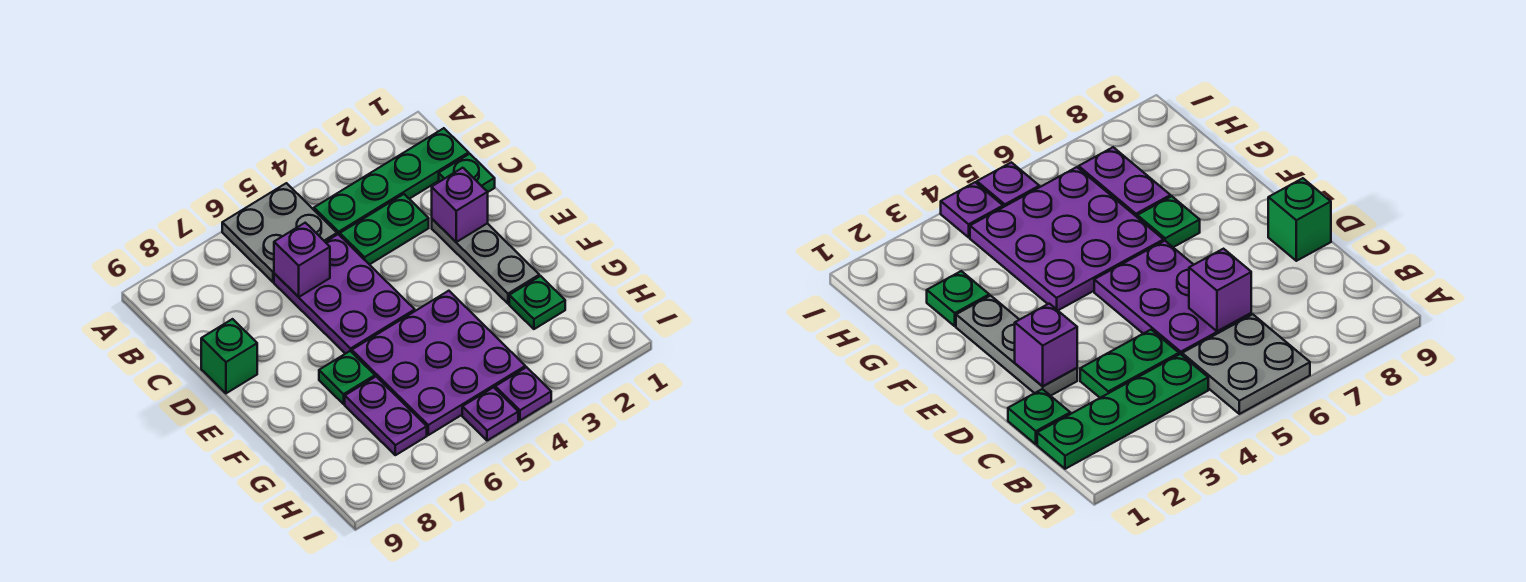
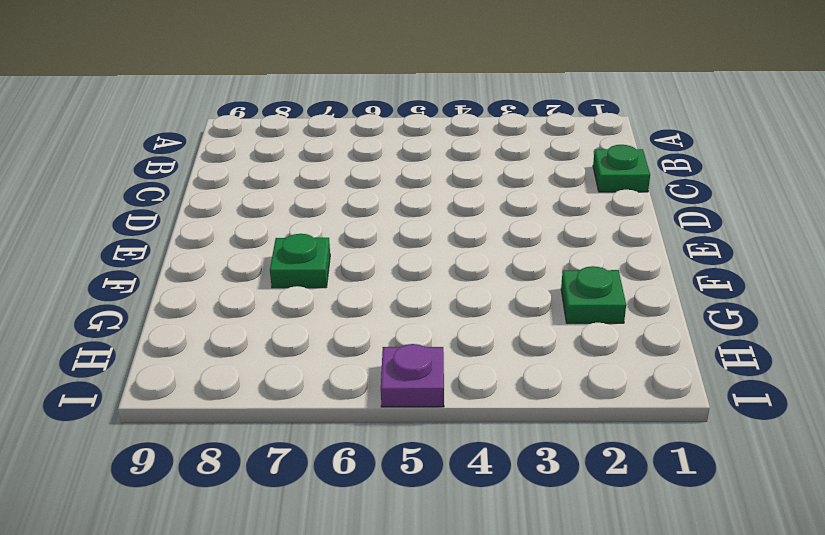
none -> grey 2x2 plate [222,183,337,282]
none -> green 1x4 plate [314,128,469,235]
none -> green 1x2 plate [340,194,429,265]

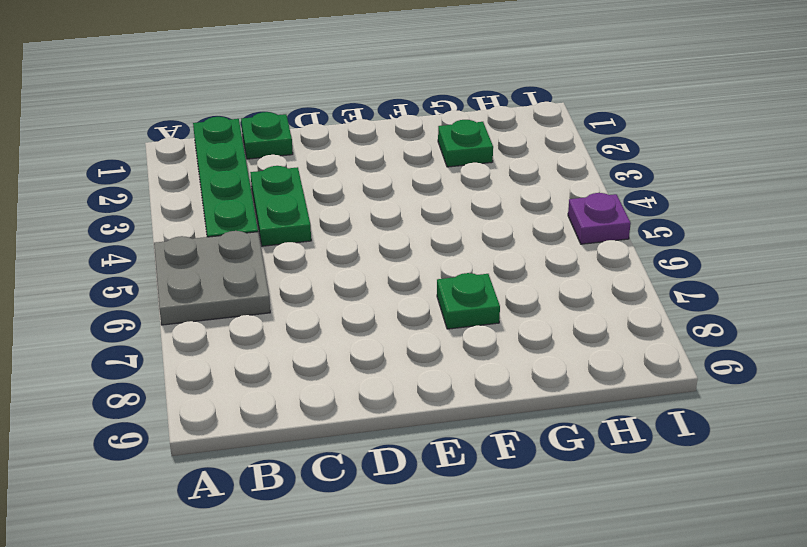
none -> purple 2x3 plate [274,234,415,354]
none -> grey 1x3 plate [432,219,539,304]
none -> green 1x1 brick [201,319,257,393]

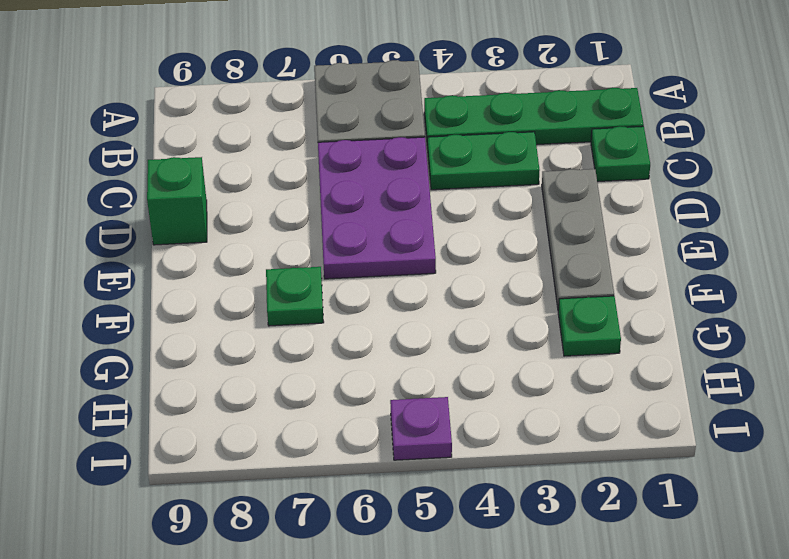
none -> purple 3x3 plate [352,291,525,435]
none -> purple 1x2 plate [345,377,427,455]
none -> purple 1x1 plate [495,367,551,420]

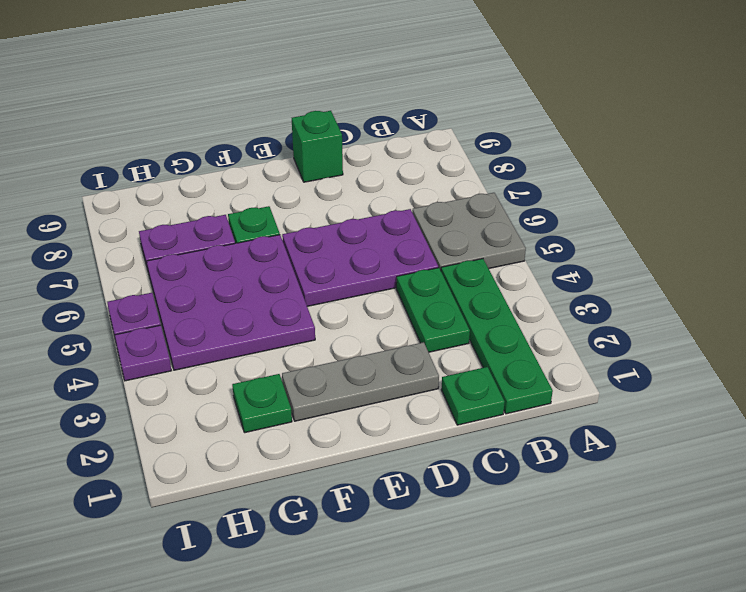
none -> purple 1x1 brick [274,223,330,297]
none -> purple 1x1 brick [432,168,488,242]

